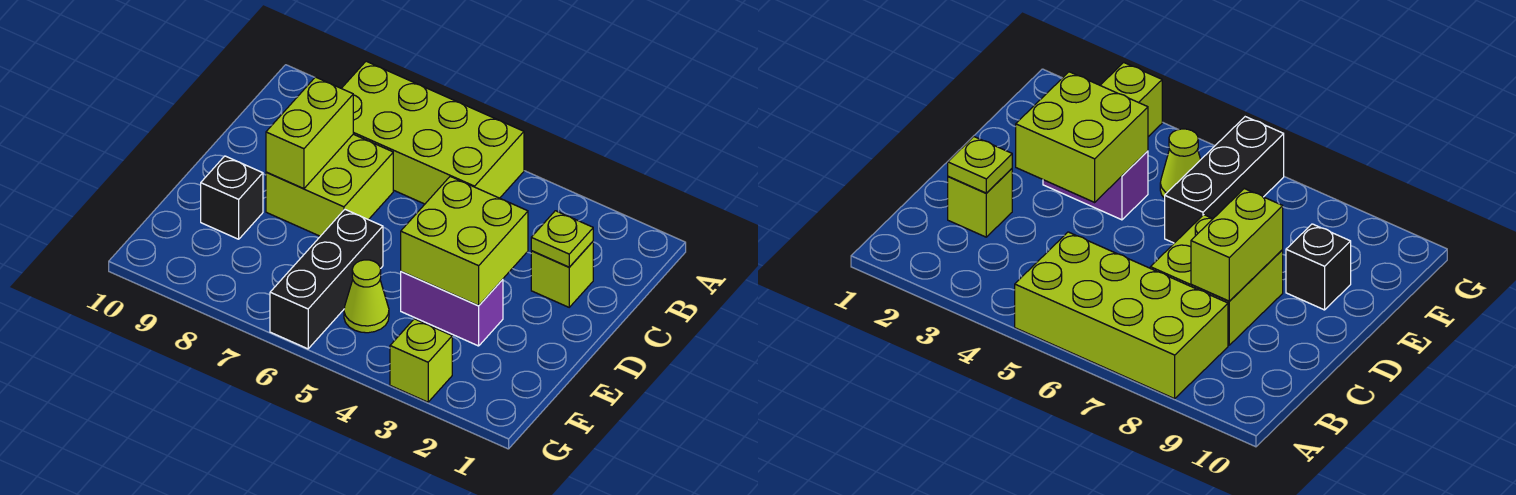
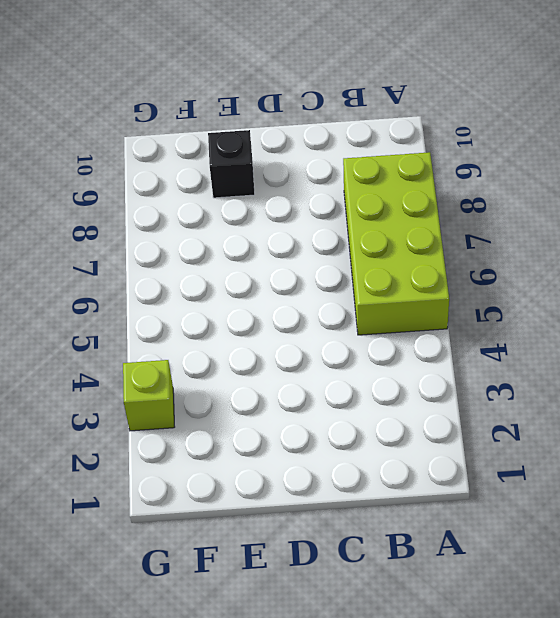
none -> lime 1x1 brick [531,242,593,307]
none -> lime 2x2 brick [266,134,393,236]

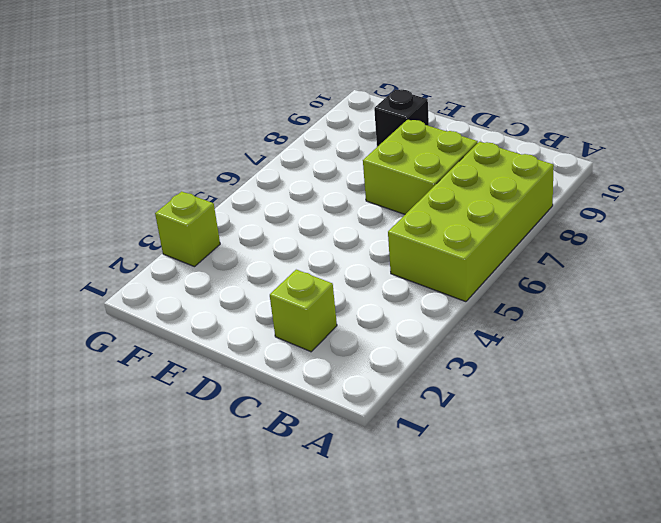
none -> purple 1x2 brick [401,271,503,346]
none -> black 1x3 brick [270,210,383,349]

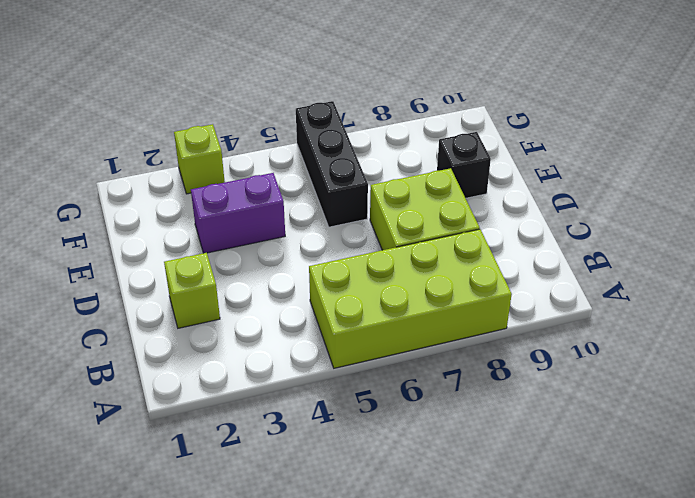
none -> lime 1x1 cone [344,260,389,333]
none -> lime 1x1 plate [531,211,593,267]

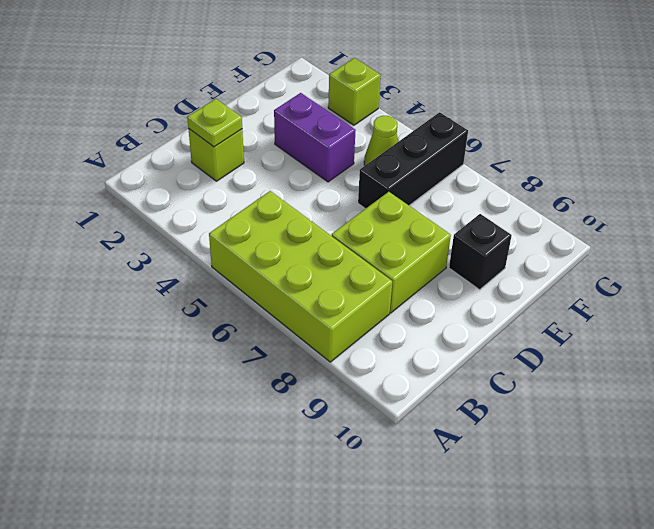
none -> lime 1x2 brick [266,77,353,189]
none -> lime 2x2 brick [401,176,528,306]

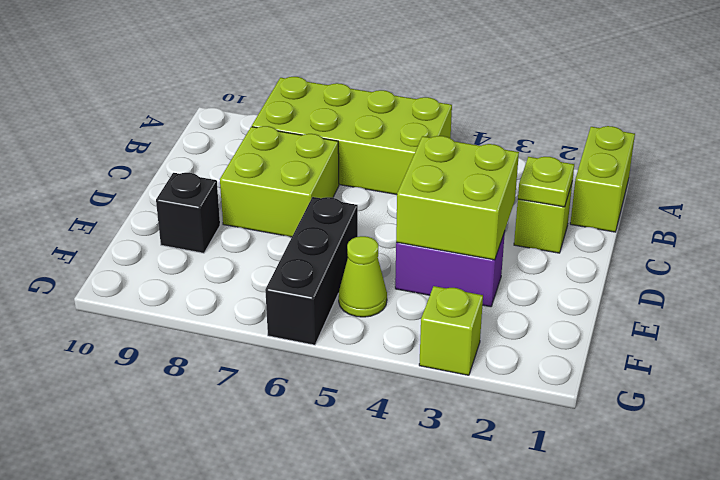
lime 1x2 brick [570,126,635,232] -> lime 1x2 brick moved to [266,77,353,189]

